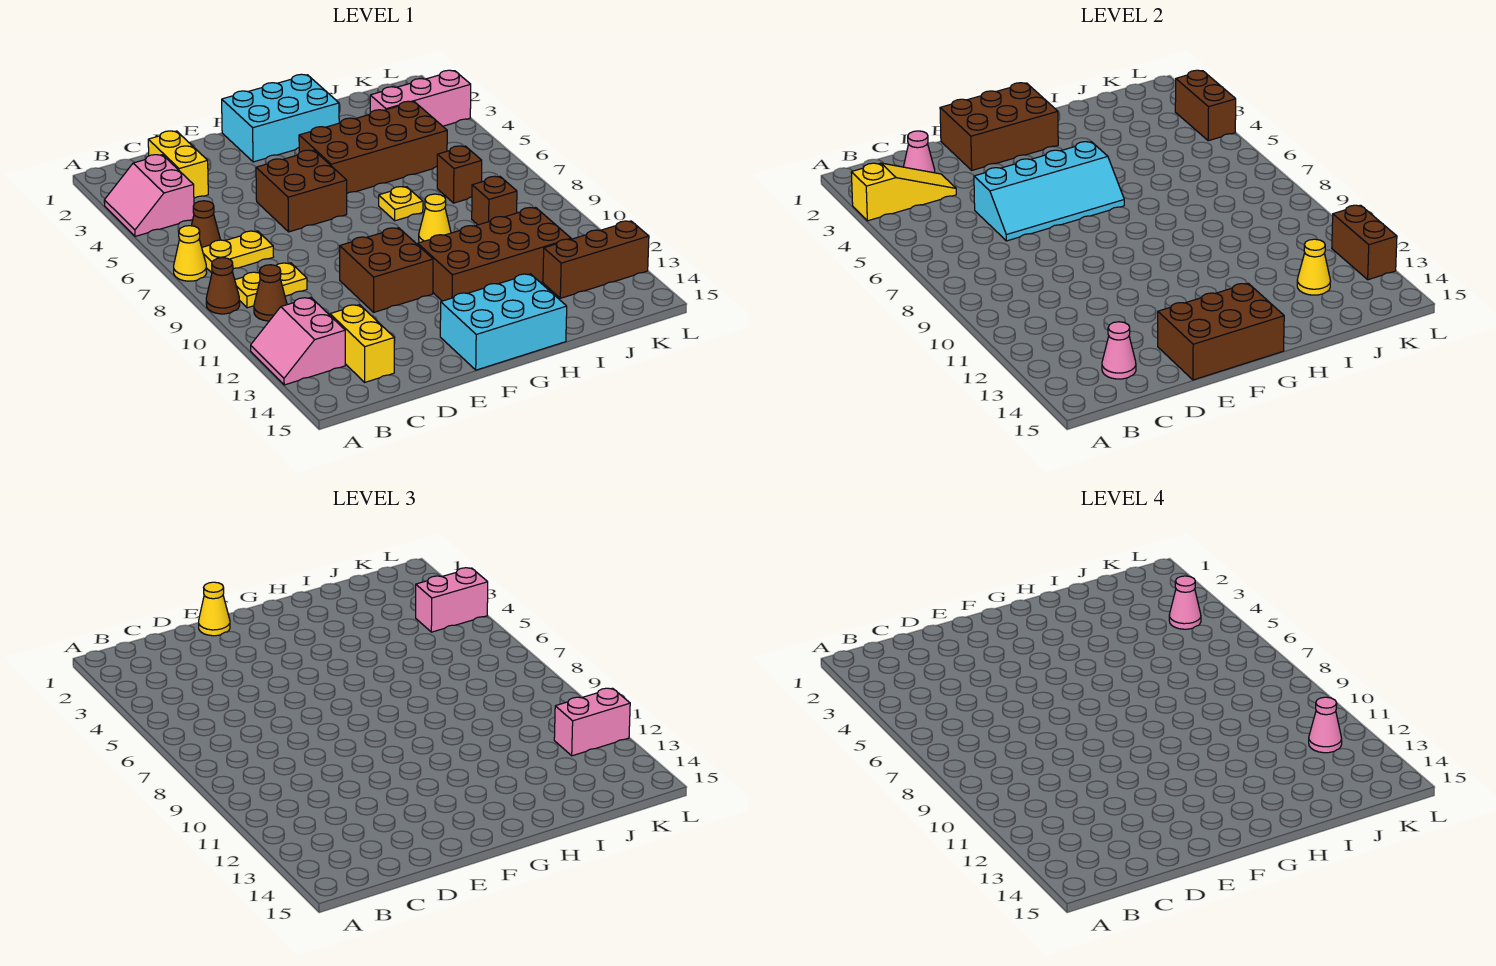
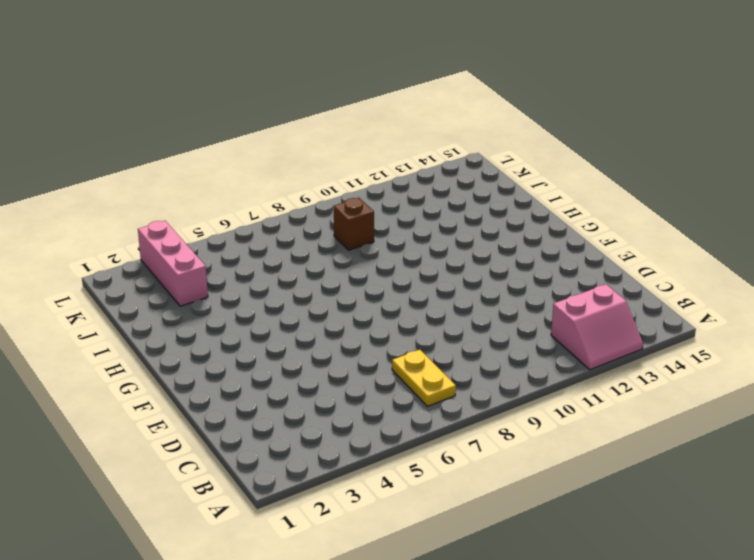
none -> pink 2x2 slope [104,155,194,236]
none -> yellow 1x1 cone [174,226,207,281]
none -> brown 1x1 cone [206,258,240,314]
none -> brown 1x1 cone [191,201,220,247]

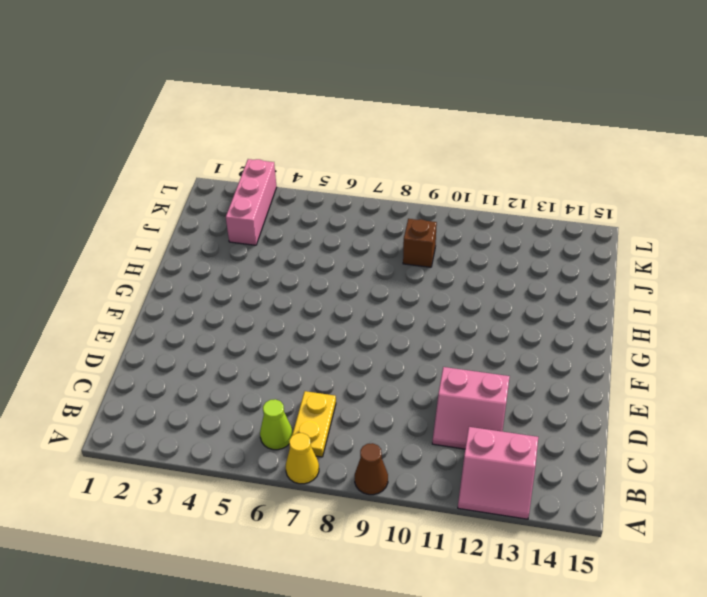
lime 1x1 cone [260,399,293,450] -> brown 1x1 cone [191,201,220,247]
pink 2x2 slope [432,367,510,449] -> pink 2x2 slope moved to [104,155,194,236]
none -> yellow 1x2 plate [235,263,307,308]
none -> brown 1x1 cone [254,265,287,321]
none -> yellow 1x2 brick [148,131,208,198]
none -> yellow 1x2 brick [330,304,394,382]

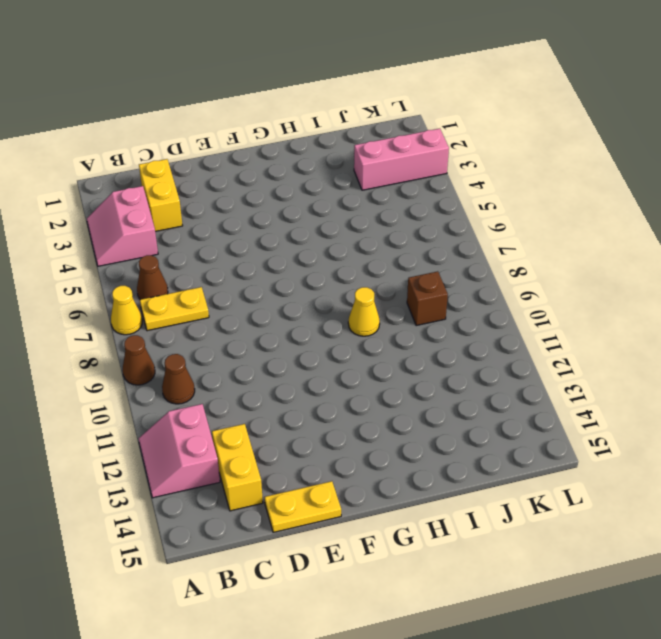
yellow 1x2 plate [265,481,341,532] -> yellow 1x2 plate moved to [235,263,307,308]
none -> brown 2x2 brick [256,150,347,232]
none -> brown 2x2 brick [340,228,433,312]
none -> cyan 2x3 brick [222,74,339,162]
none -> cyan 2x3 brick [440,274,567,370]

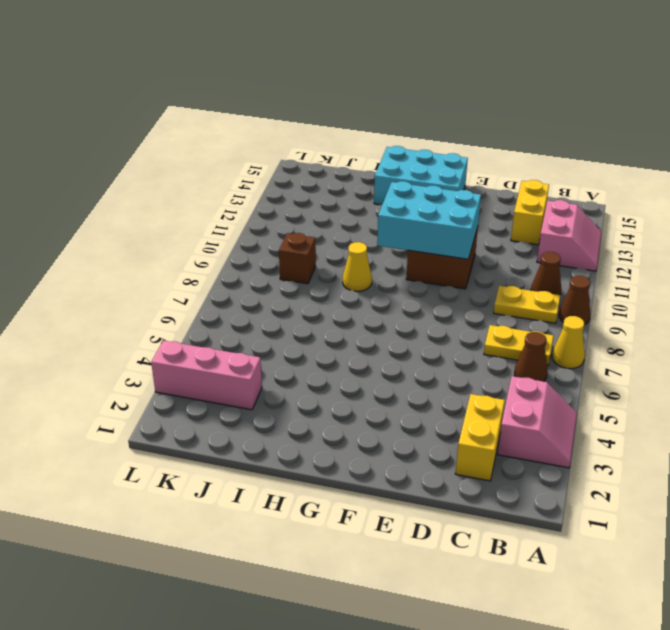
cyan 2x3 brick [377,181,481,259] -> cyan 2x3 brick moved to [222,74,339,162]
none -> brown 2x2 brick [256,150,347,232]
none -> brown 2x4 brick [299,101,447,193]
none -> brown 2x4 brick [418,208,571,301]
none -> yellow 1x1 plate [379,187,423,221]

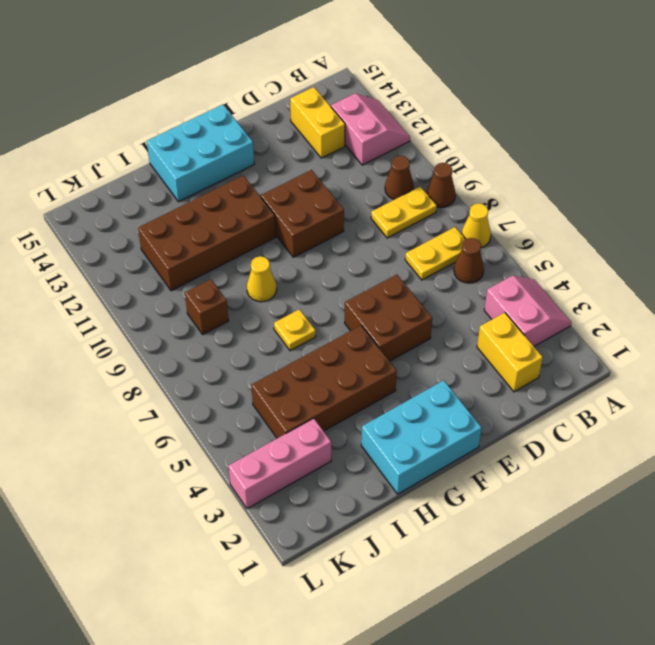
none -> brown 1x1 brick [437,146,482,203]
none -> brown 1x3 brick [543,221,649,298]
none -> yellow 1x3 slope [851,163,956,221]
none -> pink 1x1 cone [904,131,935,173]

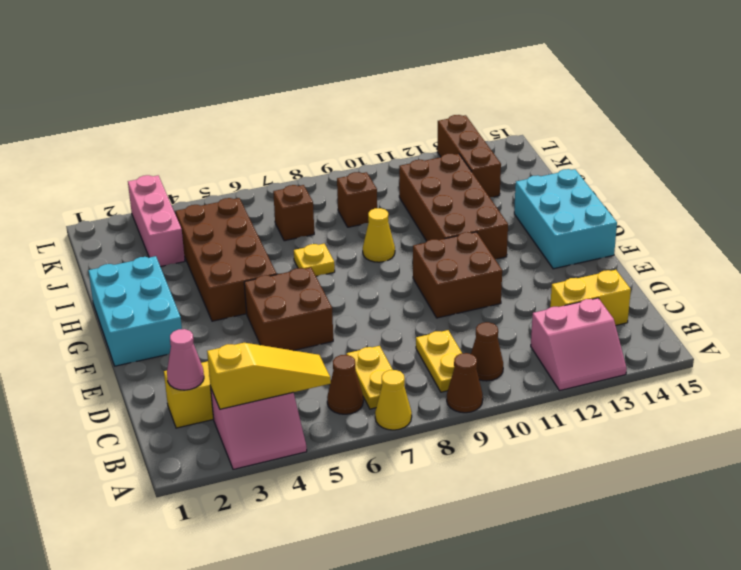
yellow 1x3 slope [207,343,331,409] -> yellow 1x3 slope turned to [851,163,956,221]
none -> pink 1x1 cone [1102,322,1136,379]
none -> cyan 2x4 slope [974,142,1124,241]
none -> brown 2x3 brick [940,83,1058,170]
none -> brown 2x3 brick [1158,283,1284,380]

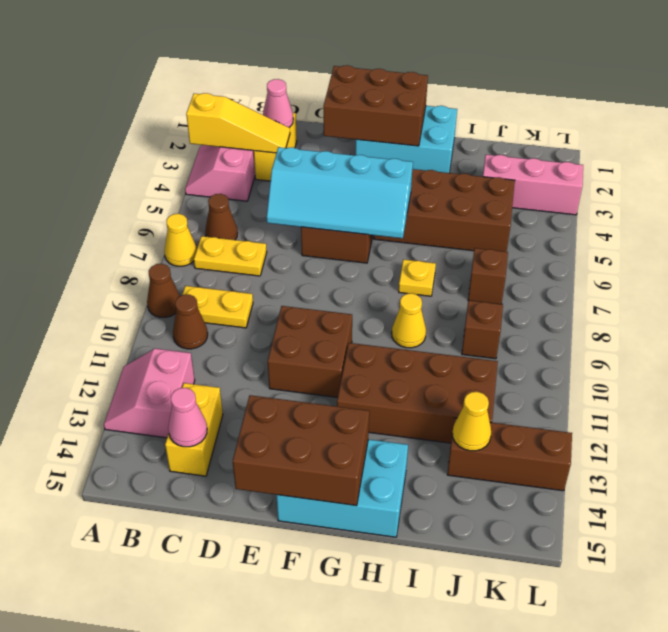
none -> brown 1x2 brick [1175,70,1236,141]
none -> brown 1x2 brick [1332,205,1397,280]
none -> yellow 1x1 cone [199,582,230,636]
none -> pink 1x2 brick [416,568,488,632]

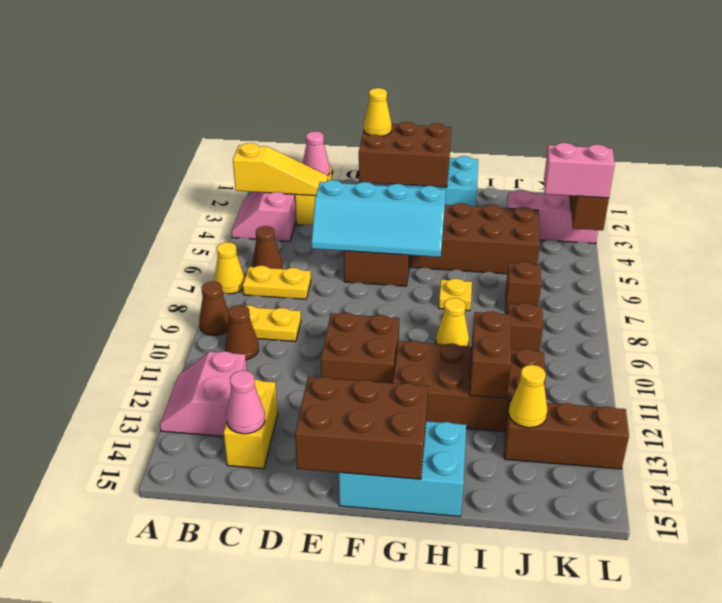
brown 1x2 brick [470,311,511,398] -> brown 1x2 brick moved to [1332,205,1397,280]
none -> pink 1x2 brick [554,688,630,756]
none -> pink 1x1 cone [1169,576,1201,629]
none -> pink 1x1 cone [1309,697,1342,753]

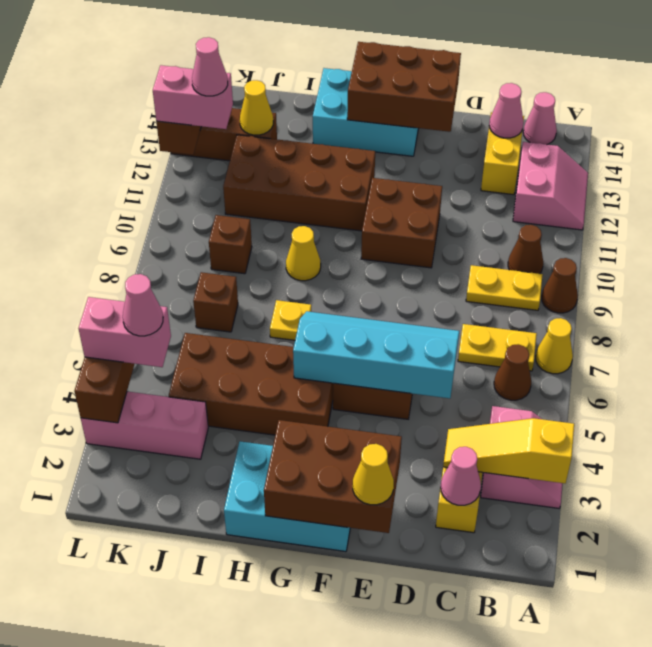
pink 1x1 cone [523,92,557,145] -> none

